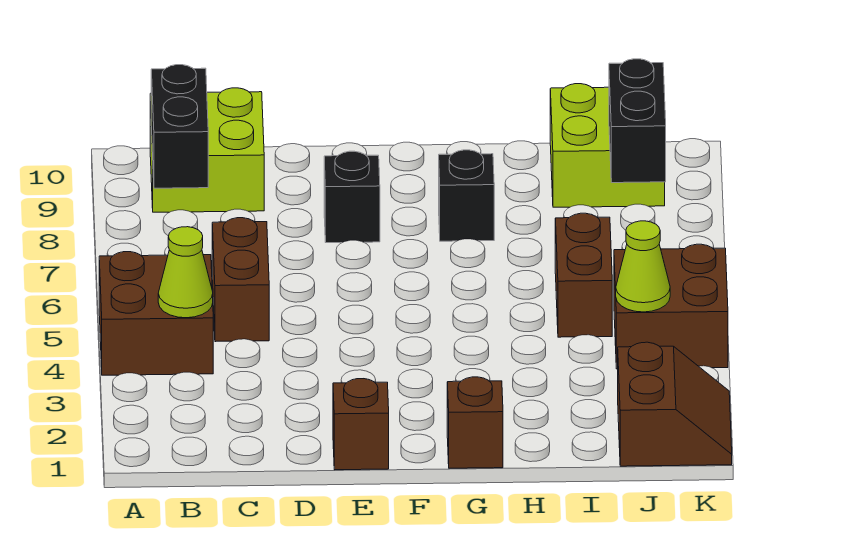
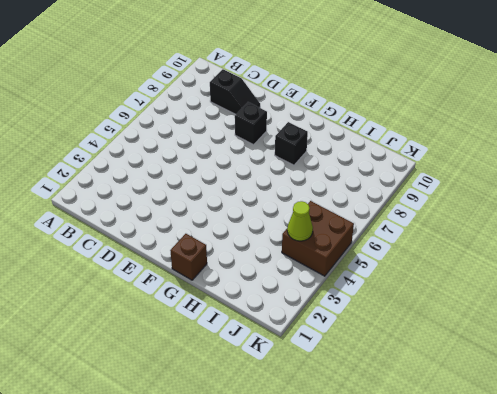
black 1x2 slope [210,69,260,114] -> lime 2x2 brick [150,88,264,212]
none -> brown 2x2 brick [99,252,213,375]
none -> brown 1x2 brick [212,218,269,342]
none -> brown 1x1 brick [333,379,389,470]

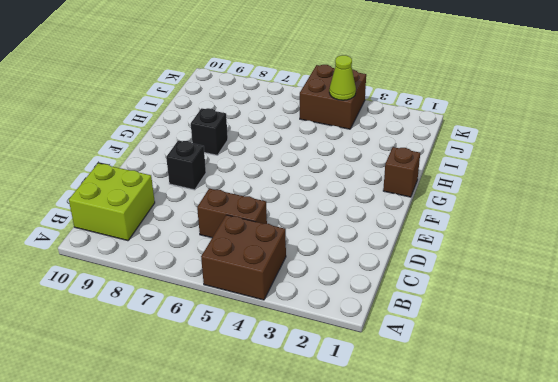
none -> brown 1x1 brick [333,379,389,470]
none -> brown 1x2 brick [555,213,612,337]
none -> lime 2x2 brick [550,84,665,207]

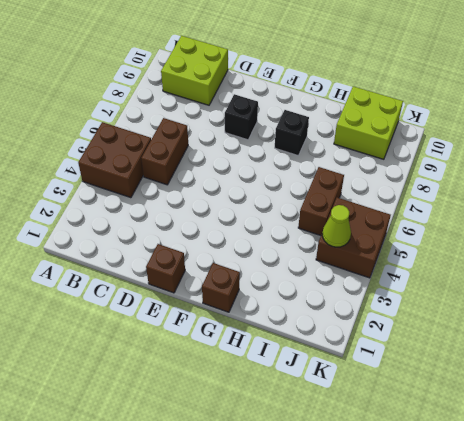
none -> brown 2x2 slope [618,342,732,466]
none -> lime 1x1 cone [158,227,213,318]
none -> black 1x2 brick [151,65,208,188]

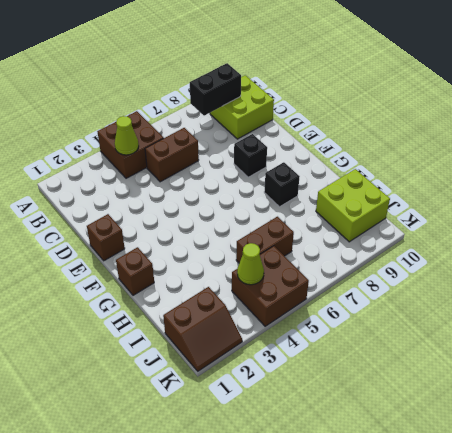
none -> black 1x2 brick [609,59,666,183]

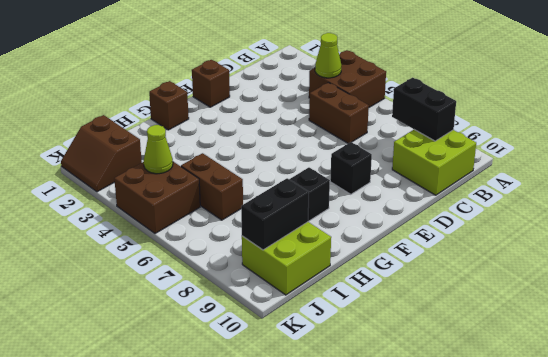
black 1x2 brick [241,178,309,250] -> black 1x2 brick turned to [609,59,666,183]

